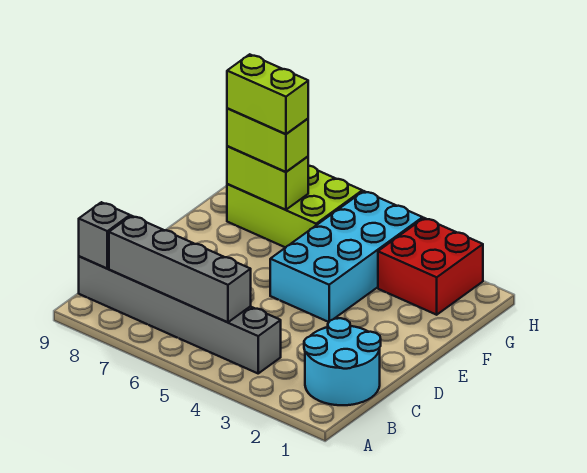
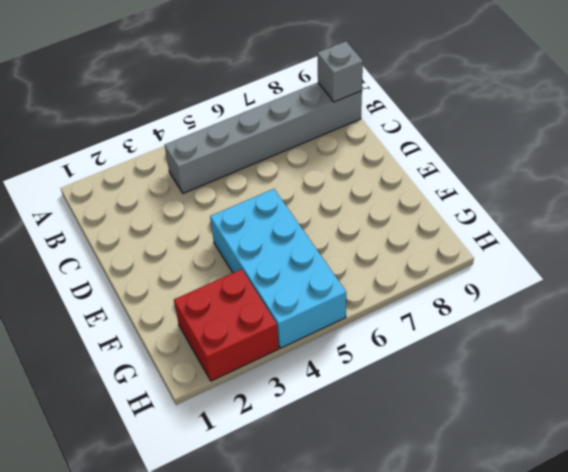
none -> cyan 2x2 round brick [304,318,381,405]
none -> lime 2x3 brick [227,166,362,248]

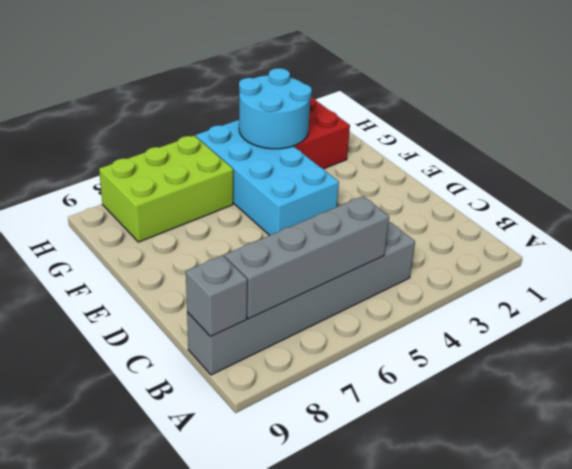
cyan 2x2 round brick [239,68,312,149] -> cyan 2x2 round brick moved to [304,318,381,405]
none -> lime 1x2 brick [227,146,308,210]
none -> lime 1x2 brick [227,108,308,172]

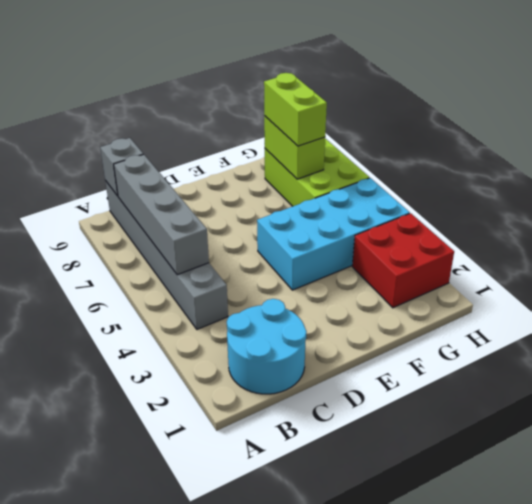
none -> lime 1x2 brick [227,54,308,134]

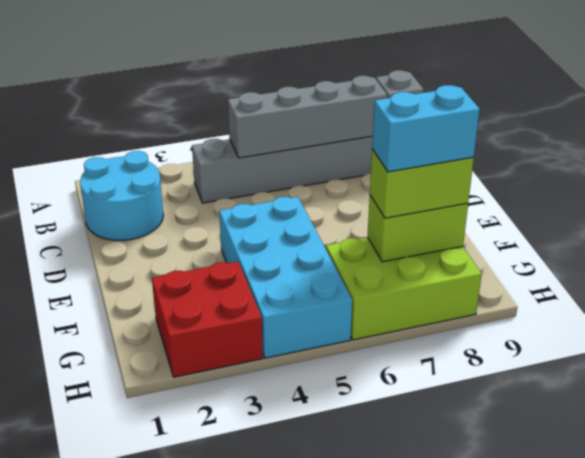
cyan 1x2 brick [372,85,480,172] -> lime 1x2 brick [227,54,308,134]

